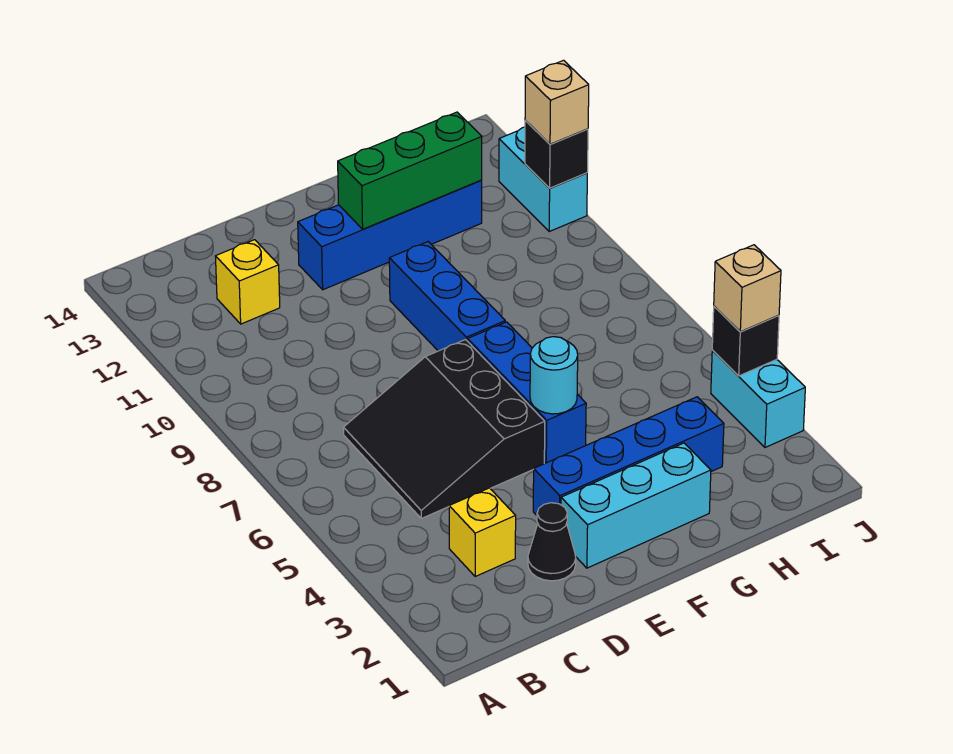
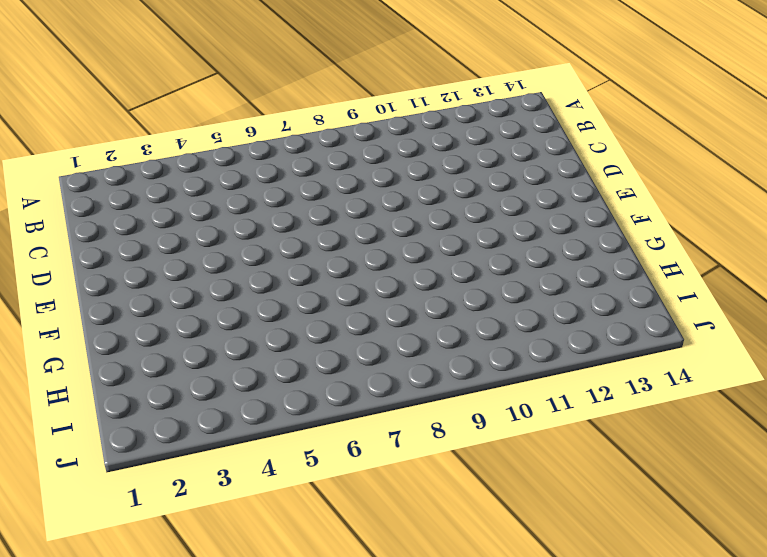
none -> yellow 1x1 brick [449,488,516,576]
none -> black 3x3 slope [344,340,545,518]
none -> yellow 1x1 brick [215,240,280,324]

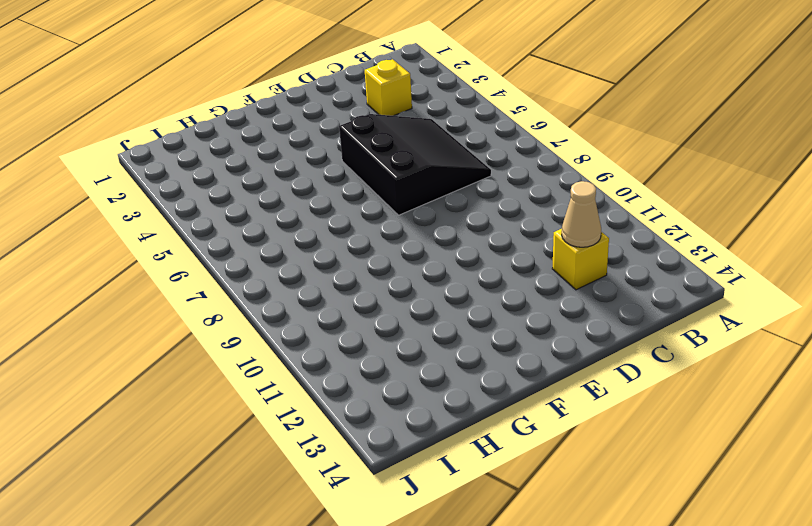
tan 1x1 cone [562,181,601,247] -> none
none -> black 1x1 cone [528,503,576,581]
none -> cyan 1x3 brick [561,443,711,568]
none -> blue 1x4 brick [533,397,724,515]

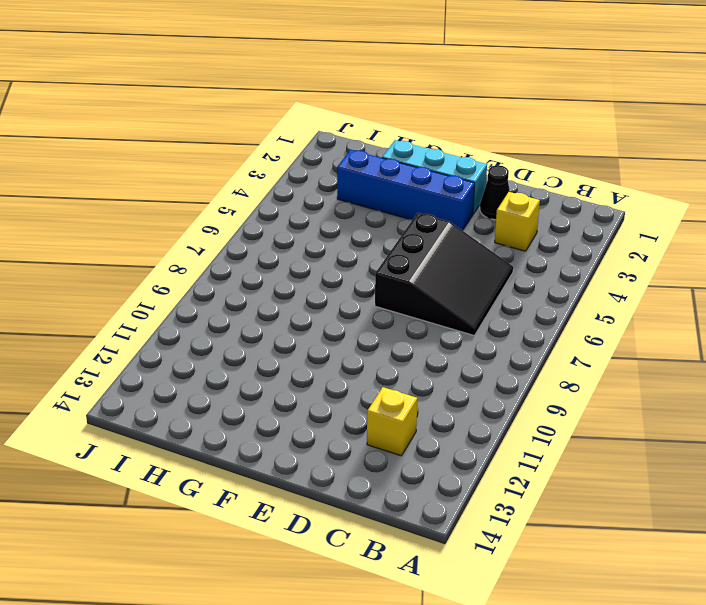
none -> blue 1x4 brick [298,180,482,290]
none -> blue 1x3 brick [468,322,586,463]
none -> blue 1x3 brick [389,242,505,351]

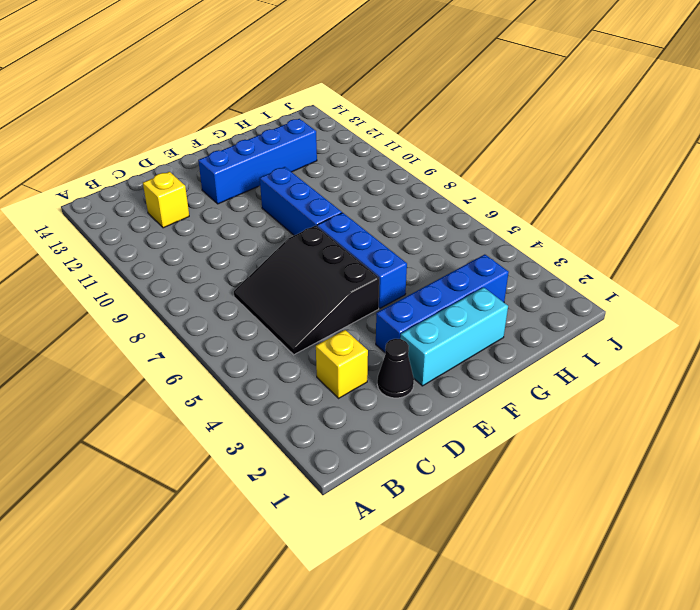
none -> cyan 1x2 brick [711,351,805,447]
none -> cyan 1x2 brick [499,127,587,231]
none -> cyan 1x1 round brick [530,337,578,414]

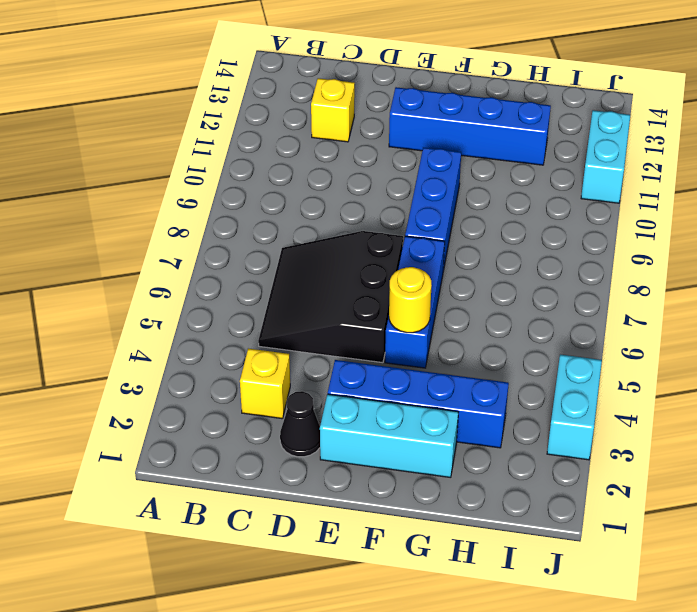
yellow 1x1 round brick [389,267,432,333] -> cyan 1x1 round brick [530,337,578,414]
none -> green 1x3 brick [338,112,482,229]
none -> black 1x1 brick [712,306,779,376]
none -> black 1x1 brick [525,121,588,188]

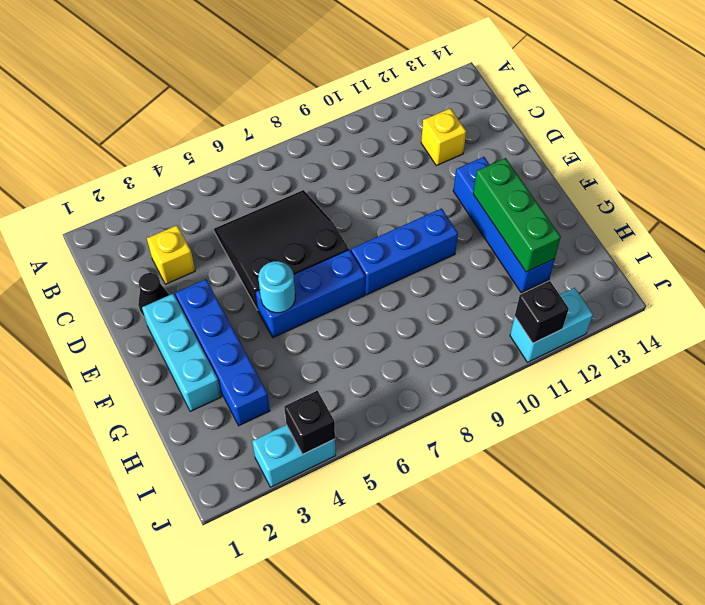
none -> tan 1x1 brick [714,245,781,332]
none -> tan 1x1 brick [525,60,589,144]

